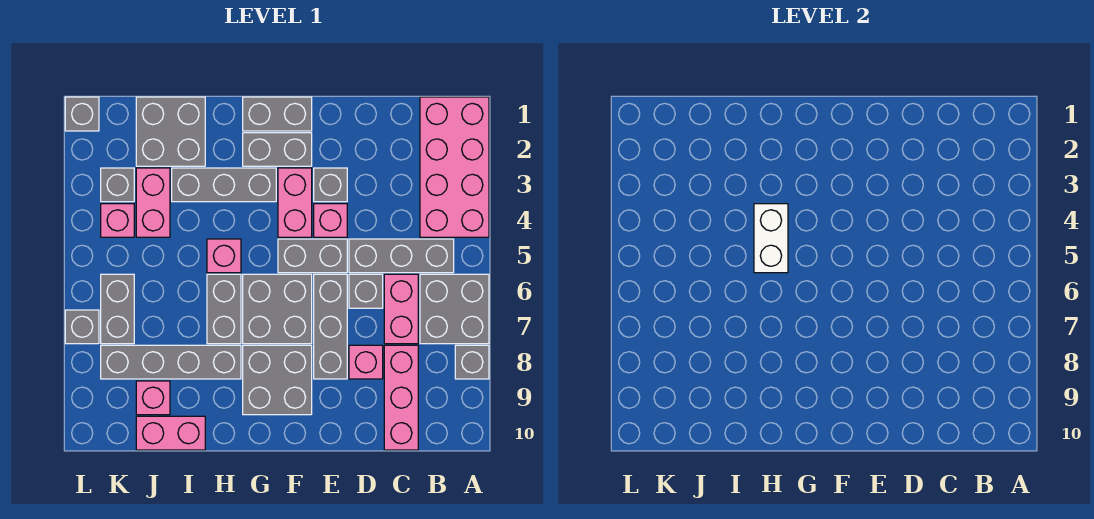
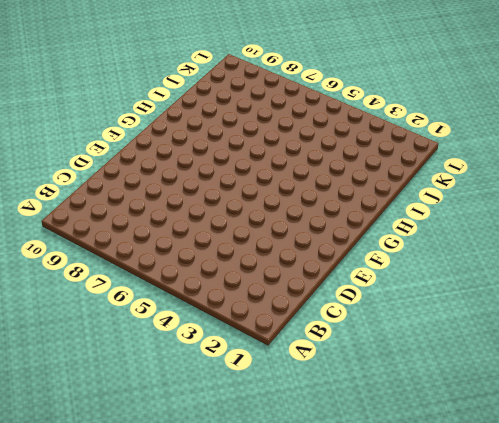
none -> pink 2x4 brick [420,97,489,237]
none -> grey 2x2 brick [420,274,489,344]
none -> grey 1x1 brick [455,345,489,379]
none -> grey 1x3 brick [349,239,454,273]

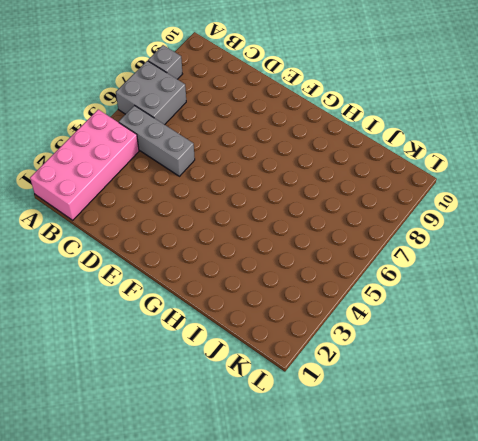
none -> pink 1x2 brick [384,274,418,344]
none -> pink 1x3 brick [384,345,418,450]
none -> grey 1x1 brick [349,274,383,308]
none -> pink 1x1 brick [349,345,383,379]

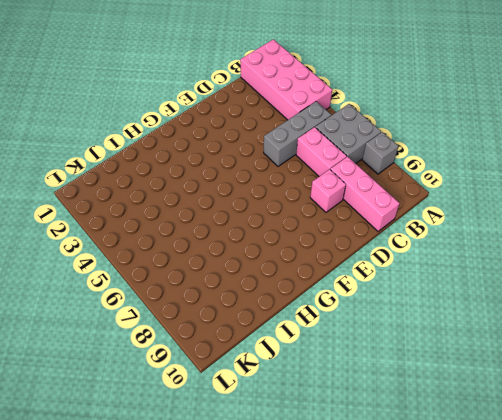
none -> grey 1x1 brick [349,274,383,308]
none -> grey 1x1 brick [314,168,347,202]
none -> pink 1x1 brick [314,204,347,237]
none -> grey 1x2 brick [278,239,347,273]

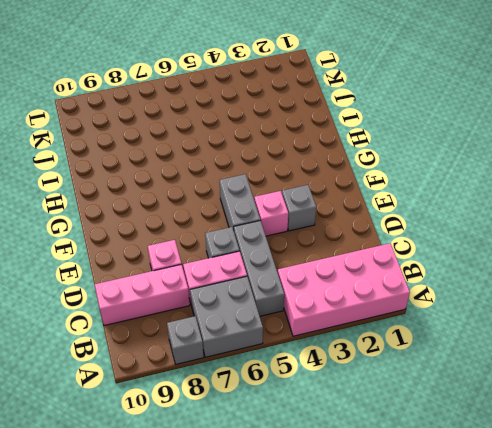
none -> grey 1x3 brick [314,274,347,379]
none -> grey 1x2 brick [243,97,312,131]
none -> grey 1x2 brick [243,133,312,166]
none -> pink 1x2 brick [278,168,312,237]

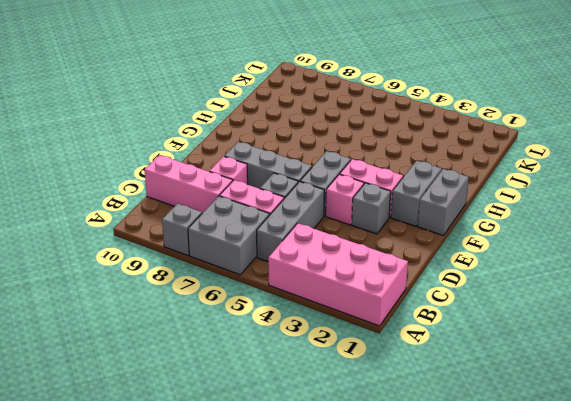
none -> grey 2x2 brick [243,274,312,344]
none -> grey 2x2 brick [243,345,312,415]
none -> grey 1x3 brick [172,168,276,202]
none -> pink 1x1 brick [207,239,241,273]

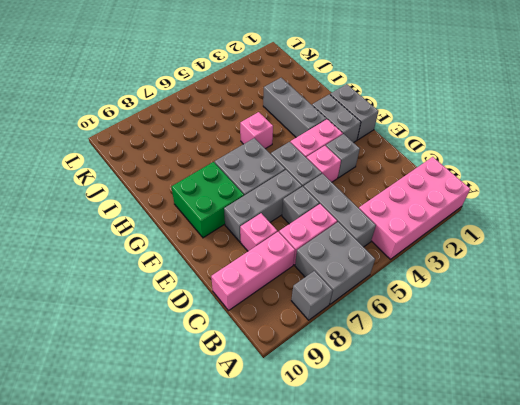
green 2x2 brick [171,162,244,238] -> grey 2x2 brick [243,345,312,415]
none -> grey 1x2 brick [207,274,241,344]
none -> grey 1x4 brick [101,345,241,379]
none -> grey 2x2 brick [136,97,205,166]
none -> pink 1x2 brick [136,416,205,450]

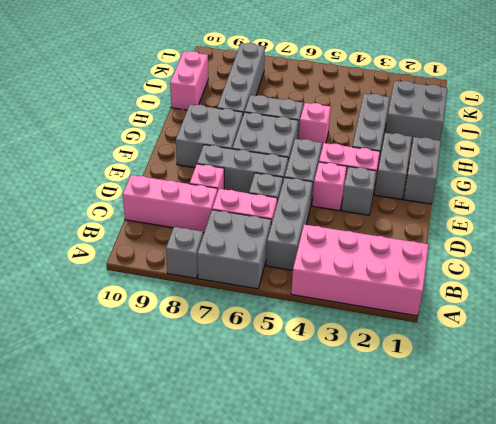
none -> pink 1x2 brick [136,168,170,237]
none -> pink 1x1 brick [136,381,170,415]
none -> grey 1x1 brick [101,168,134,202]
none -> pink 1x1 brick [101,204,134,237]

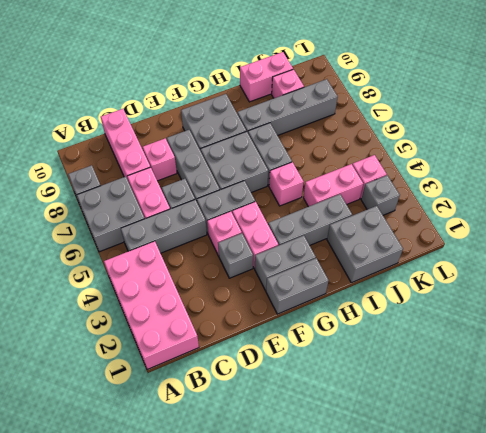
pink 1x2 brick [303,164,363,207] -> pink 1x2 brick turned to [136,168,170,237]
none -> grey 1x2 brick [101,274,134,344]
none -> grey 1x1 brick [65,97,99,131]
none -> grey 1x1 brick [65,310,99,344]
none -> white 1x2 brick [754,204,788,273]

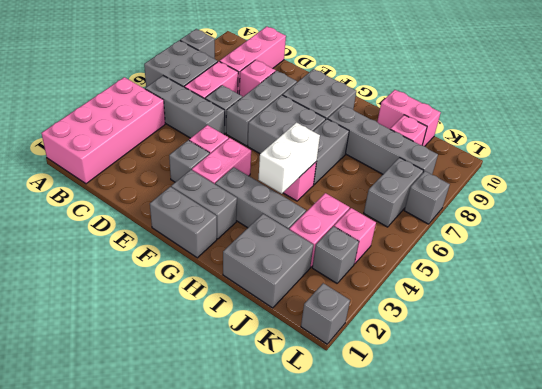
none -> grey 1x2 brick [278,239,347,273]

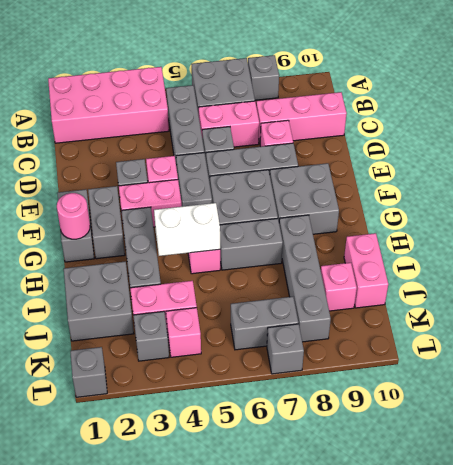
pink 1x1 round brick [57,193,90,239] -> none

